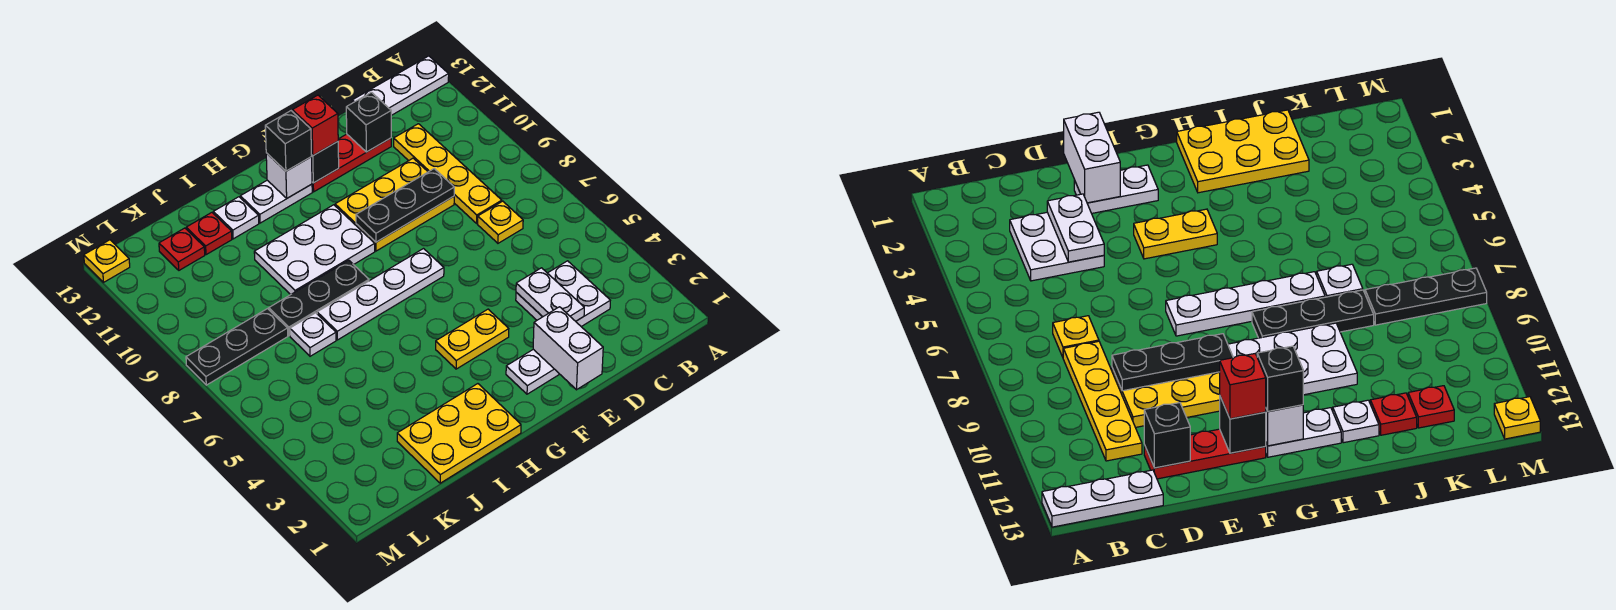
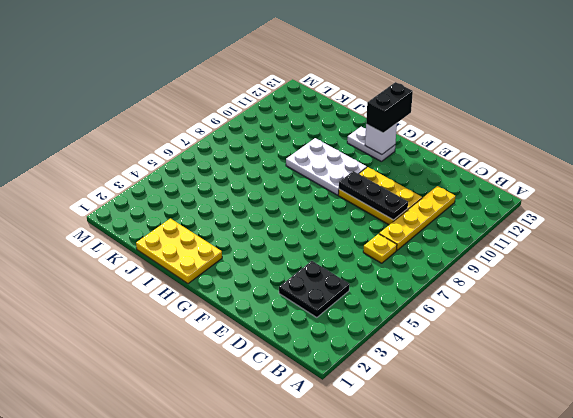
black 2x2 plate [279,261,350,318] -> white 2x2 plate [516,261,610,327]
black 1x2 brick [366,82,413,133] -> black 1x1 brick [265,111,312,171]
none -> white 1x3 plate [352,56,449,115]
none -> red 1x3 plate [312,134,391,192]
none -> white 1x2 plate [506,349,559,394]

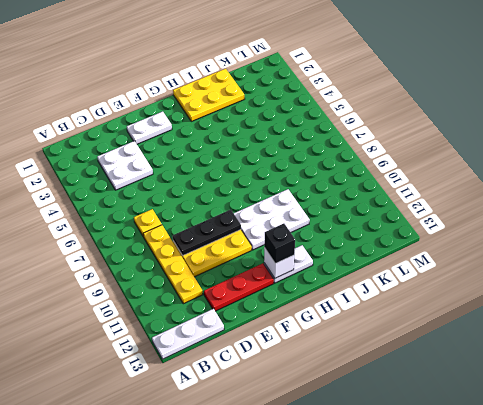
none -> yellow 1x2 plate [436,309,509,369]
none -> white 1x4 plate [317,249,444,340]
none -> black 1x3 plate [269,260,369,336]

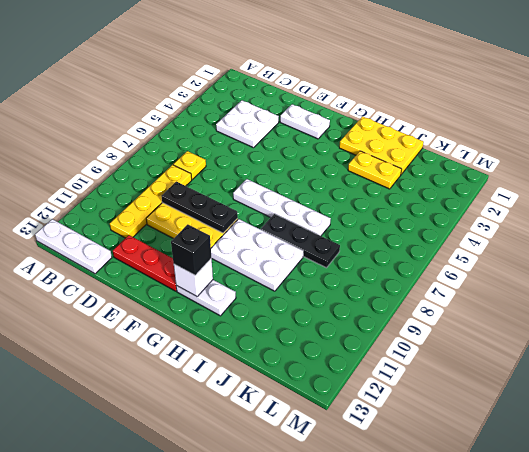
yellow 1x2 plate [348,151,402,189] -> yellow 1x2 plate moved to [436,309,509,369]
none -> white 1x1 plate [213,197,259,239]
none -> white 1x1 plate [290,313,336,356]
none -> red 1x1 plate [186,213,232,255]

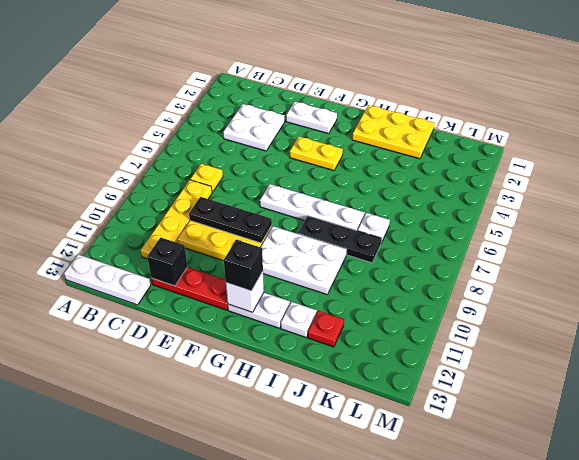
none -> black 1x3 plate [186,309,288,385]
none -> red 1x1 plate [159,228,205,270]
none -> yellow 1x1 plate [84,240,130,282]

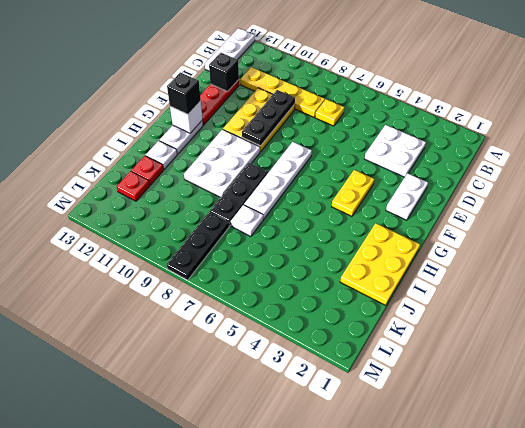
none -> yellow 1x1 plate [84,240,130,282]
none -> white 1x2 plate [516,268,584,321]
none -> white 1x2 brick [533,307,603,390]

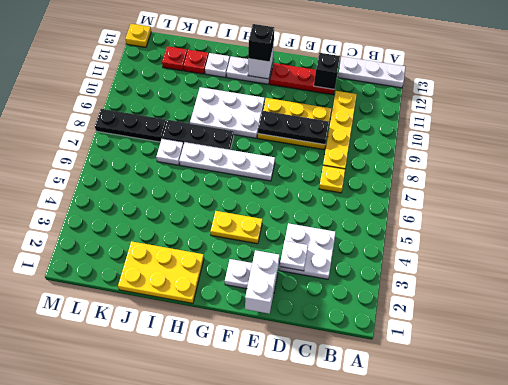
white 1x1 plate [280,241,308,271] -> white 1x2 plate [516,268,584,321]
none -> black 1x1 brick [311,142,339,183]
none -> red 1x1 brick [292,95,338,155]

